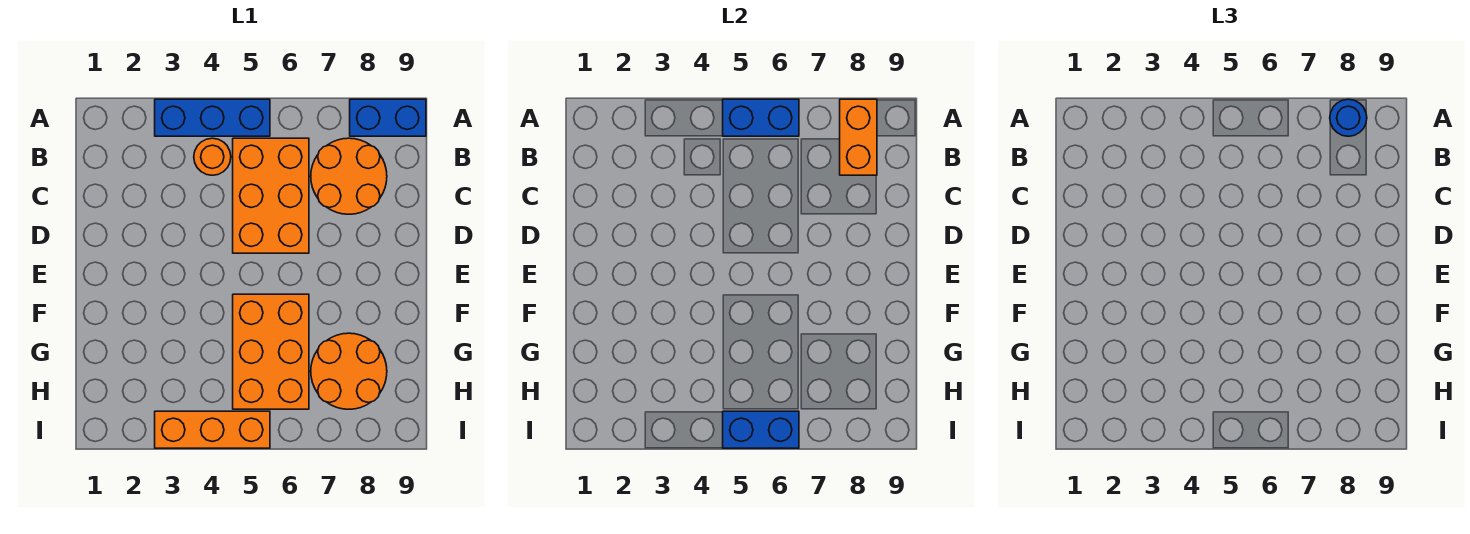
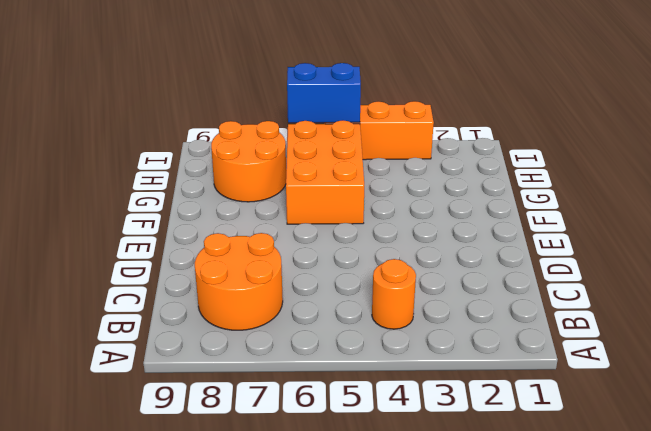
none -> blue 1x3 brick [155,99,270,136]
none -> blue 1x2 brick [350,99,426,136]
none -> orange 2x3 brick [233,138,309,253]

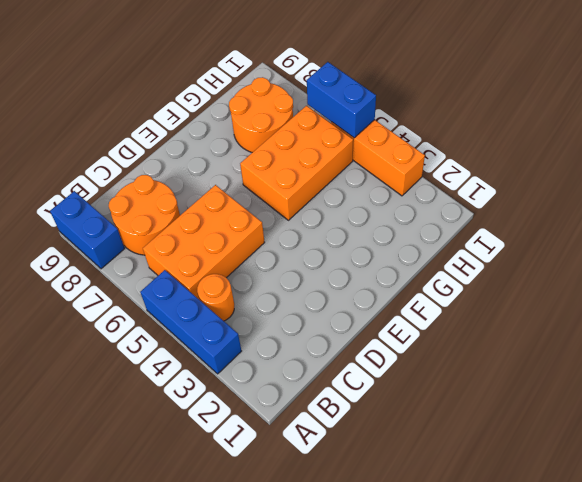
none -> blue 1x2 brick [723,99,799,136]
none -> orange 1x2 brick [840,99,877,175]
none -> blue 1x1 round brick [1330,99,1367,136]

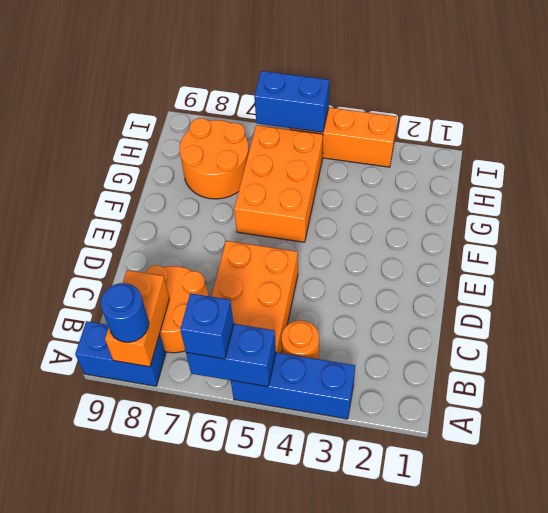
blue 1x1 brick [180,293,234,359] -> none

